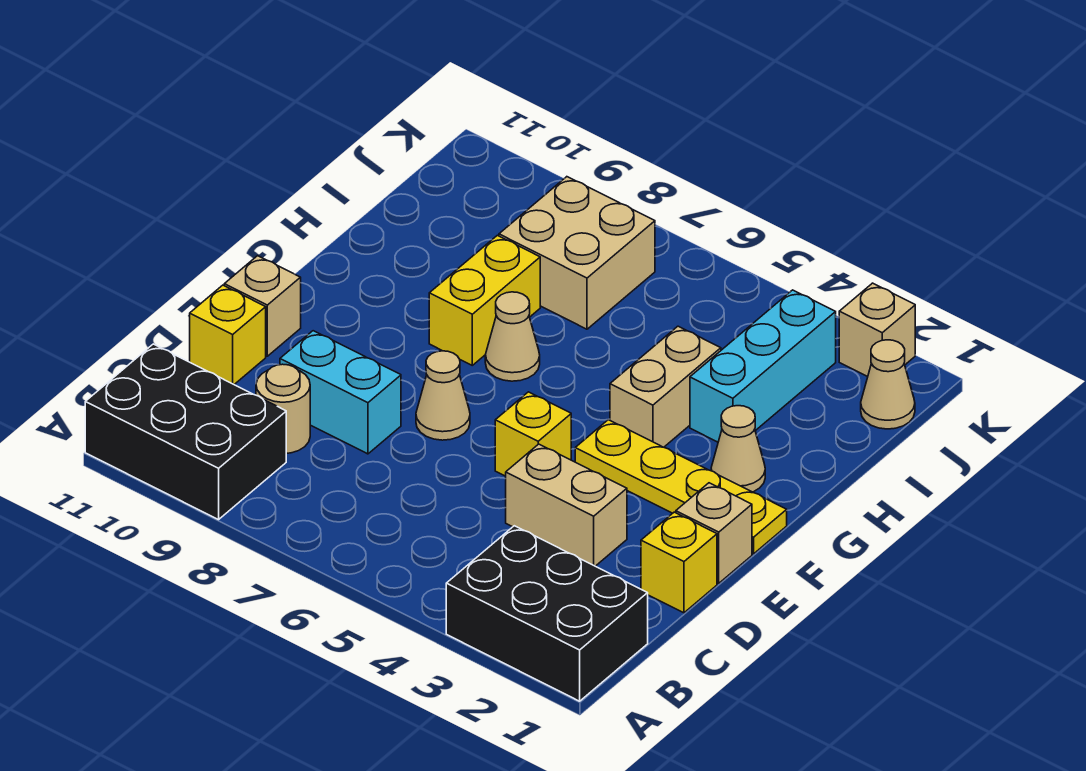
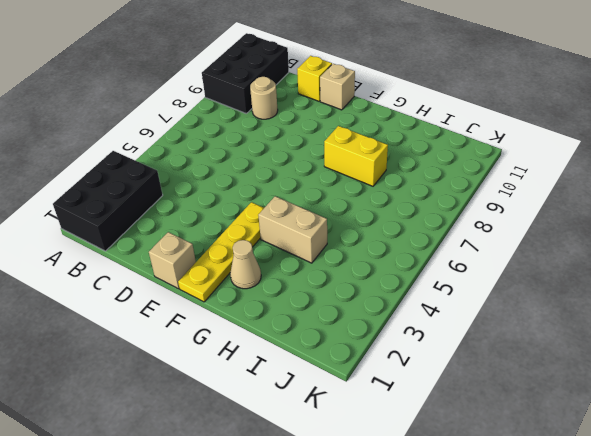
none -> yellow 1x1 brick [641,512,717,613]
none -> tan 1x2 brick [506,444,627,566]
none -> cyan 1x2 brick [280,331,401,454]

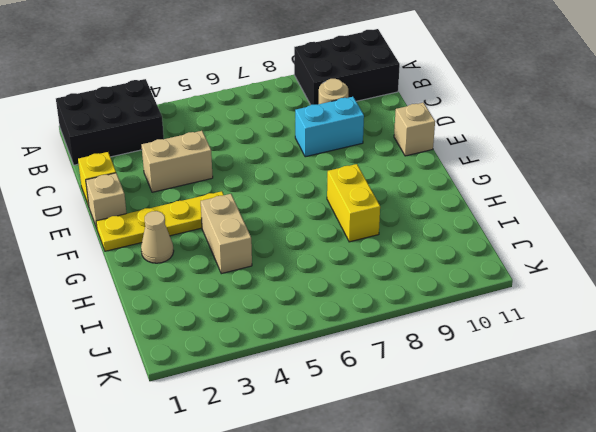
none -> yellow 1x1 brick [190,285,266,384]
none -> yellow 1x1 brick [495,392,571,476]
none -> tan 1x1 cone [416,351,470,440]

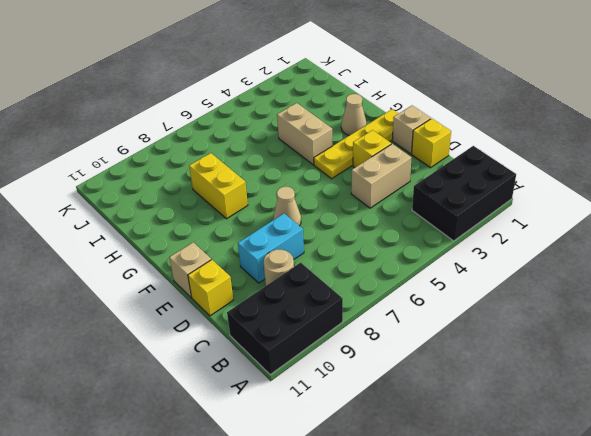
yellow 1x1 brick [353,130,391,168] -> yellow 1x1 brick moved to [495,392,571,476]
none -> tan 1x1 cone [485,292,540,381]
none -> cyan 1x3 brick [690,290,836,442]
none -> tan 2x2 brick [499,177,655,329]

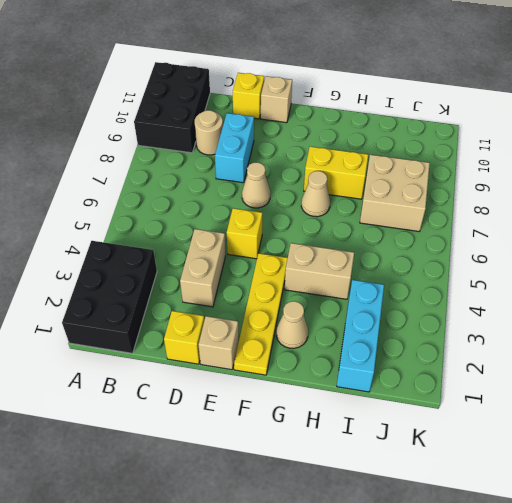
cyan 1x3 brick [337,280,384,392] -> cyan 1x3 brick turned to [690,290,836,442]
none -> tan 1x1 cone [861,340,915,429]
none -> tan 1x1 brick [839,283,915,377]

